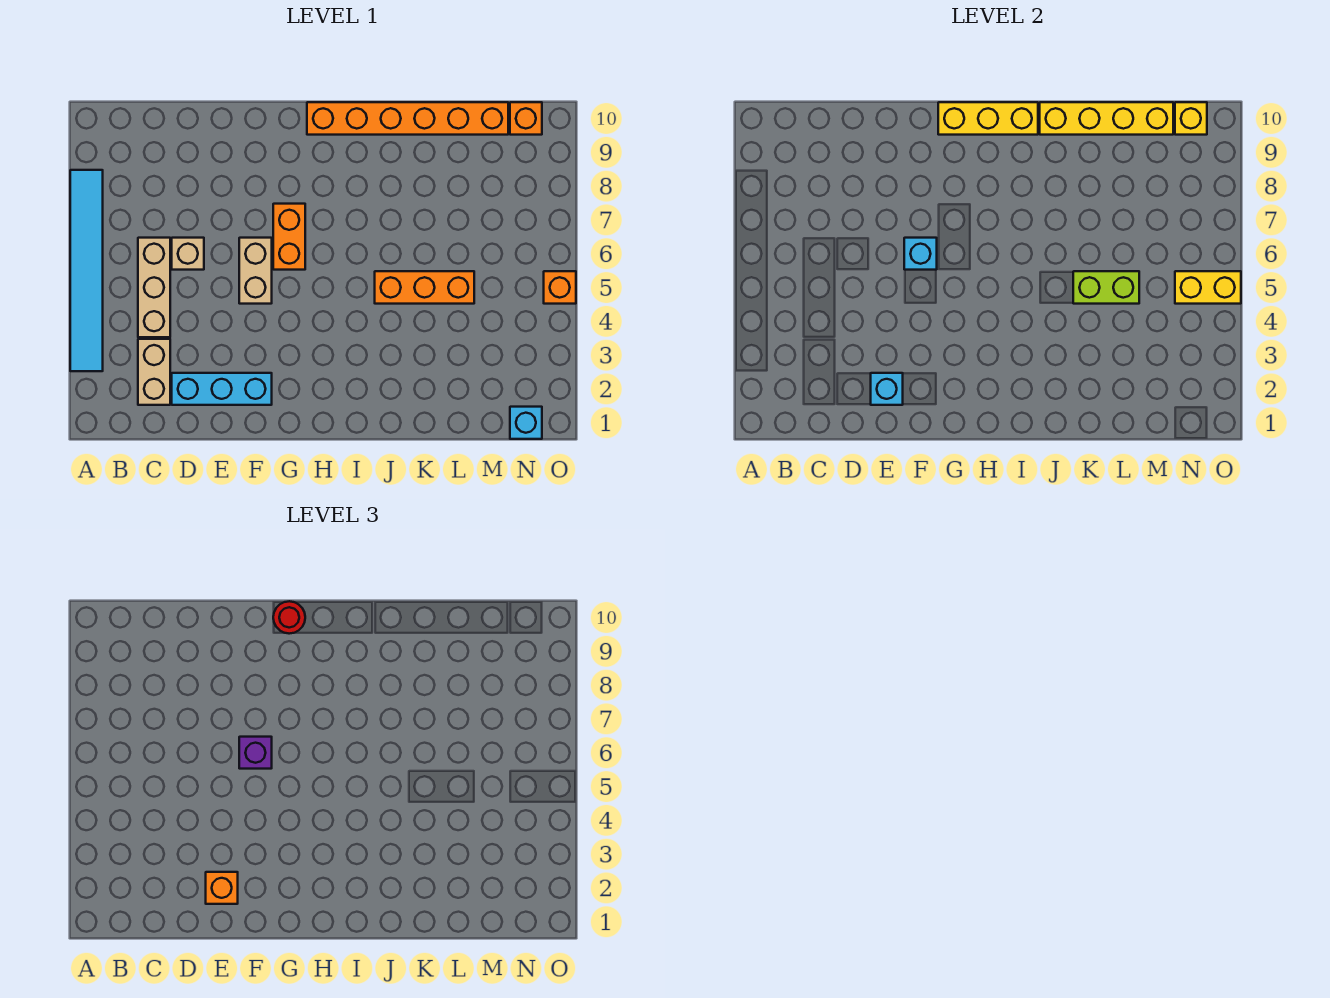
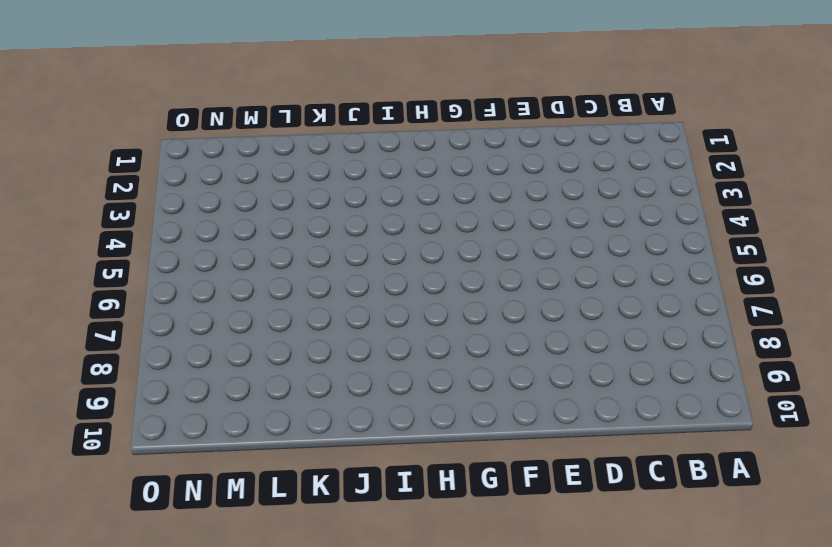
none -> cyan 1x6 tile [70,170,103,371]
none -> tan 1x2 brick [138,339,170,405]
none -> tan 1x3 brick [138,238,170,337]

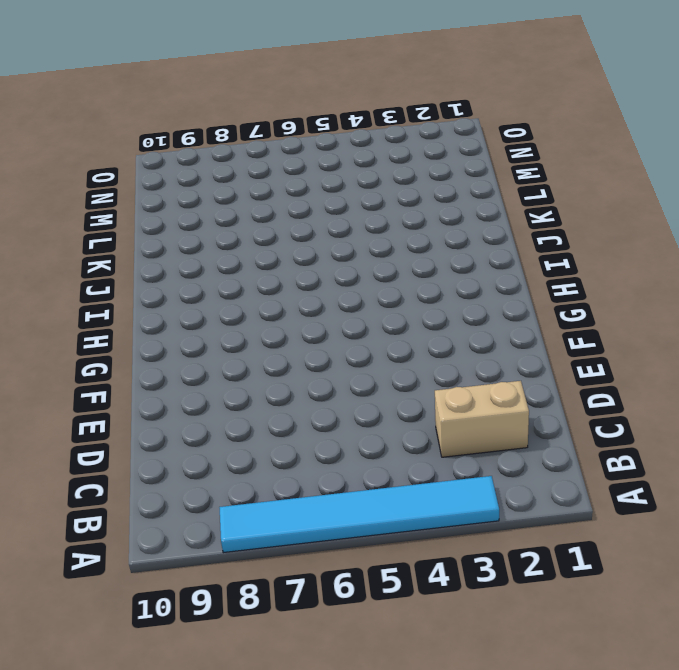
none -> tan 1x3 brick [138,238,170,337]
none -> cyan 1x3 brick [172,373,272,405]
none -> tan 1x1 brick [172,238,204,270]

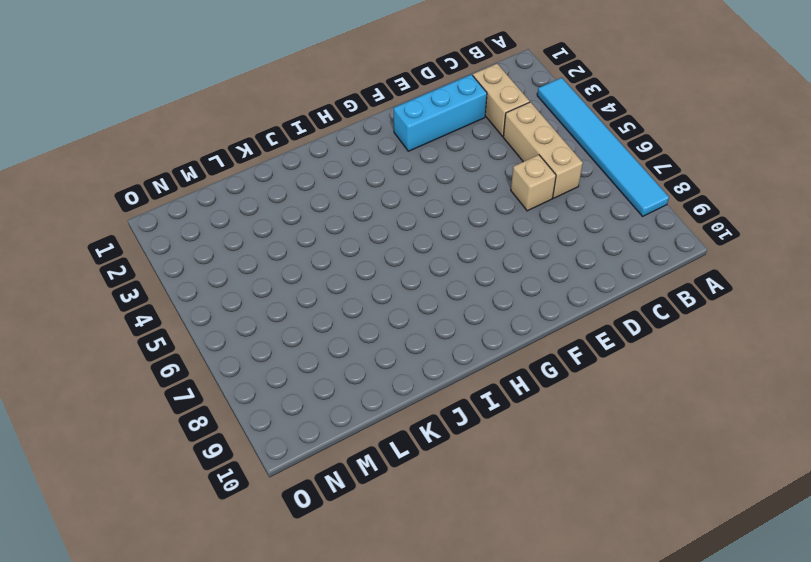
none -> tan 1x2 brick [239,238,272,304]
none -> orange 1x2 brick [273,204,305,270]
none -> orange 1x6 brick [307,102,508,135]

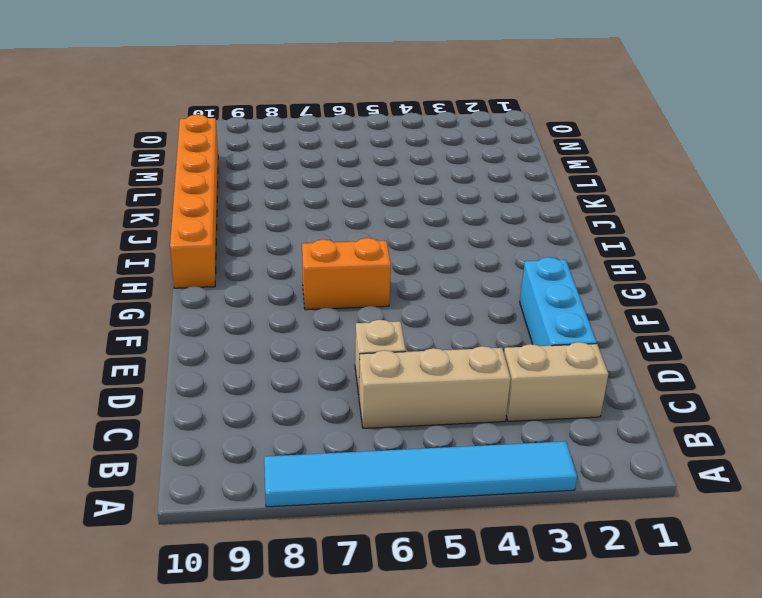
none -> tan 1x2 brick [239,238,272,304]
none -> orange 1x3 brick [375,271,474,304]
none -> cyan 1x1 brick [510,407,542,439]

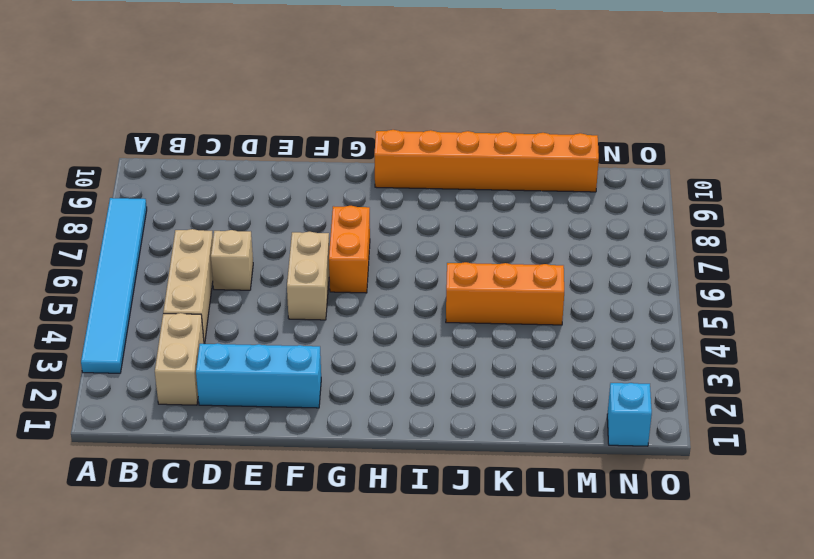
none -> orange 1x1 brick [510,102,542,135]
none -> orange 1x1 brick [544,271,576,304]
none -> cyan 1x1 brick [871,373,903,405]

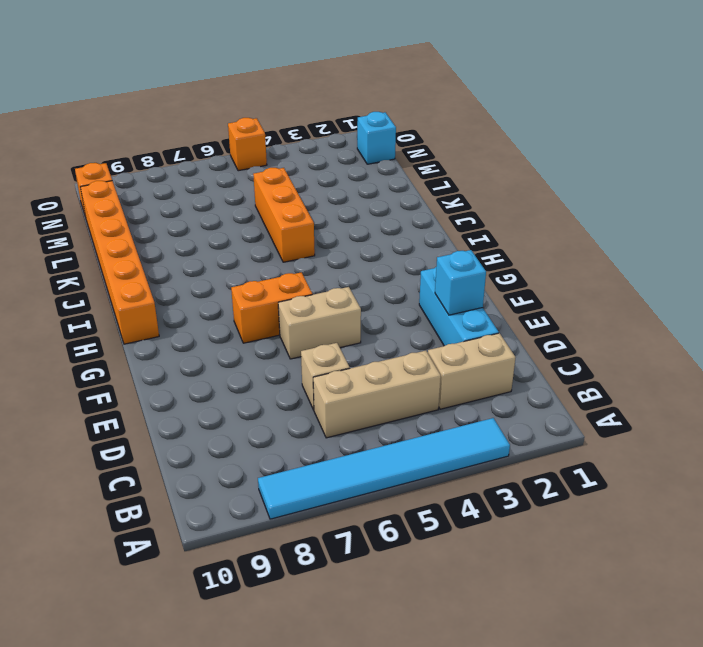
none -> cyan 1x1 brick [904,238,937,270]
none -> yellow 1x3 brick [938,102,1038,135]
none -> yellow 1x4 brick [1040,102,1173,135]

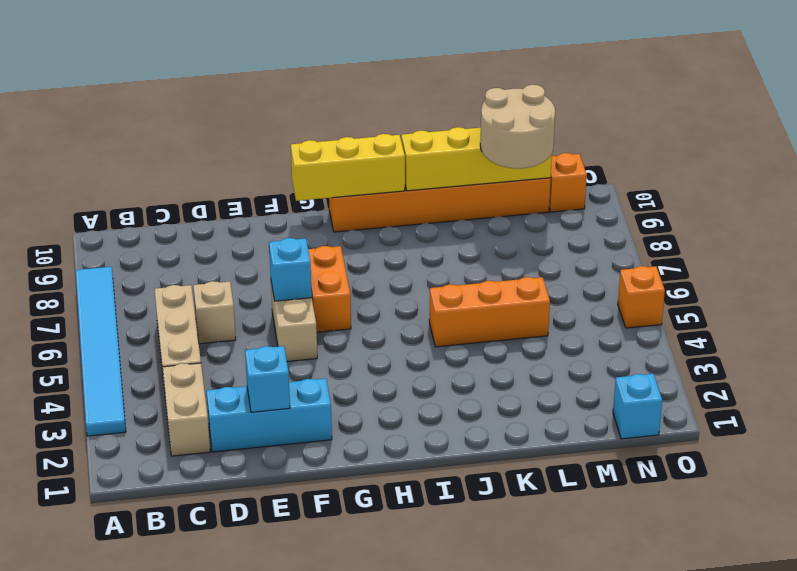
tan 2x2 round brick [480,85,555,169] -> none
none -> lime 1x2 brick [1073,271,1139,304]
none -> yellow 1x2 brick [1175,271,1241,304]
none -> yellow 1x1 brick [1175,102,1207,135]

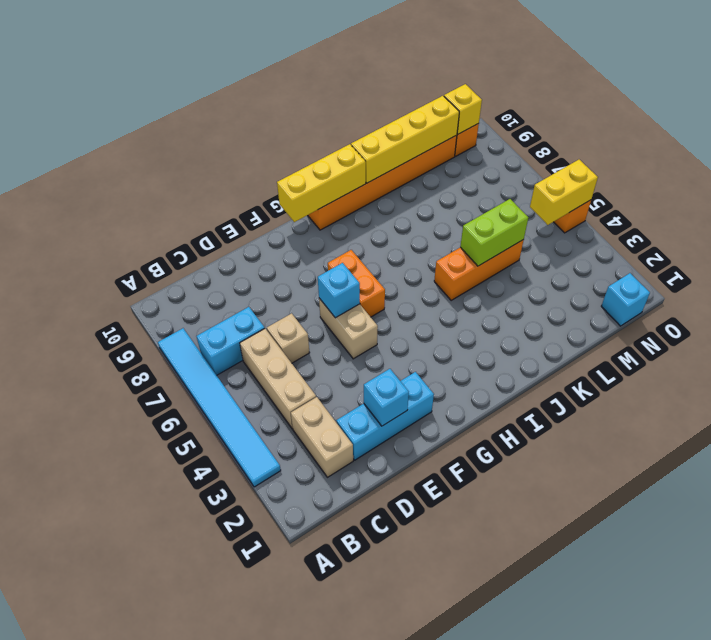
cyan 1x2 brick [197,307,265,375] -> none
none -> orange 1x1 brick [206,872,238,904]
none -> purple 1x1 brick [239,737,272,769]
none -> red 1x1 round brick [273,601,305,634]

